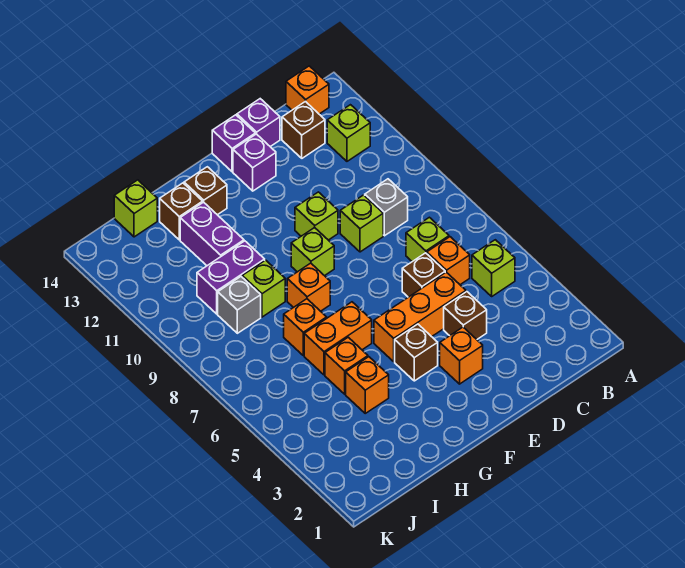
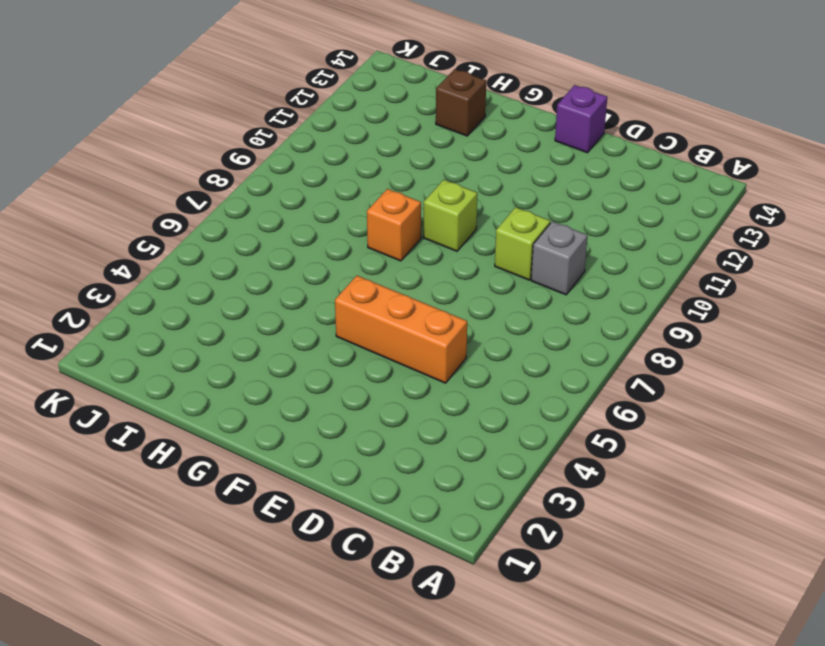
none -> lime 1x1 brick [472,240,515,296]
none -> lime 1x1 brick [327,105,370,161]
none -> orange 1x1 brick [286,66,329,114]
none -> orange 1x1 brick [427,237,470,285]

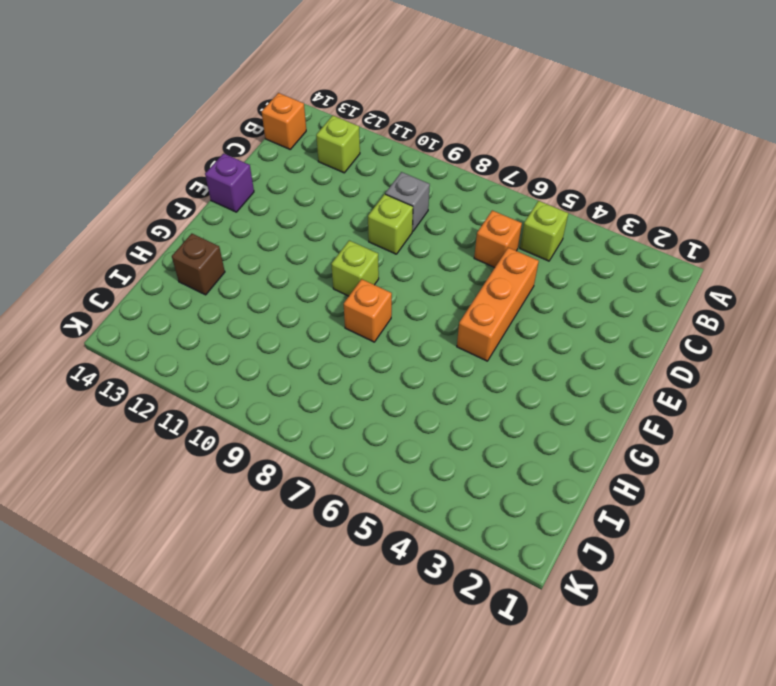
none -> lime 1x1 brick [406,217,449,262]
none -> brown 1x1 brick [282,101,325,158]
none -> brown 1x1 brick [444,292,487,339]
none -> brown 1x1 brick [402,253,445,297]

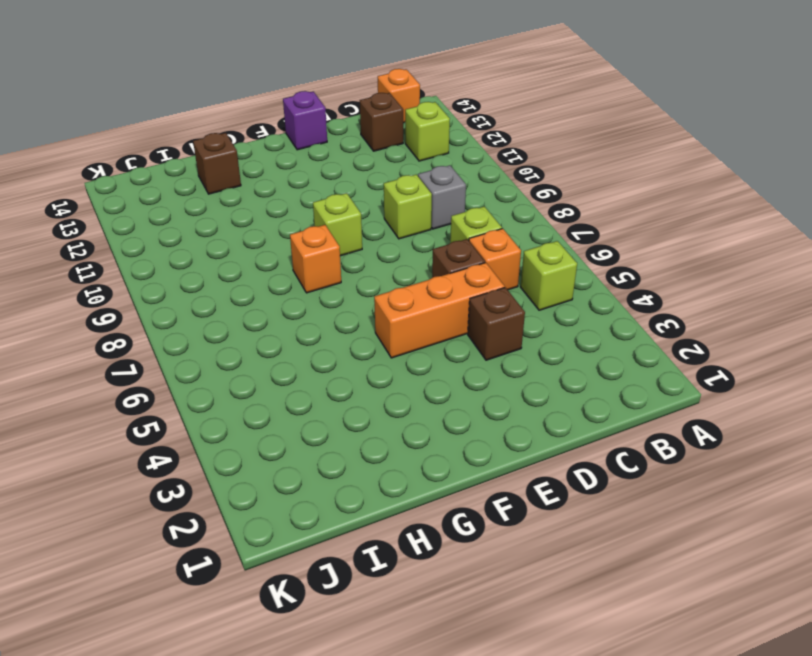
none -> purple 1x1 brick [237,99,280,147]
none -> orange 1x1 brick [440,327,483,384]
none -> lime 1x1 brick [295,192,338,240]
none -> purple 1x1 brick [233,134,276,191]

